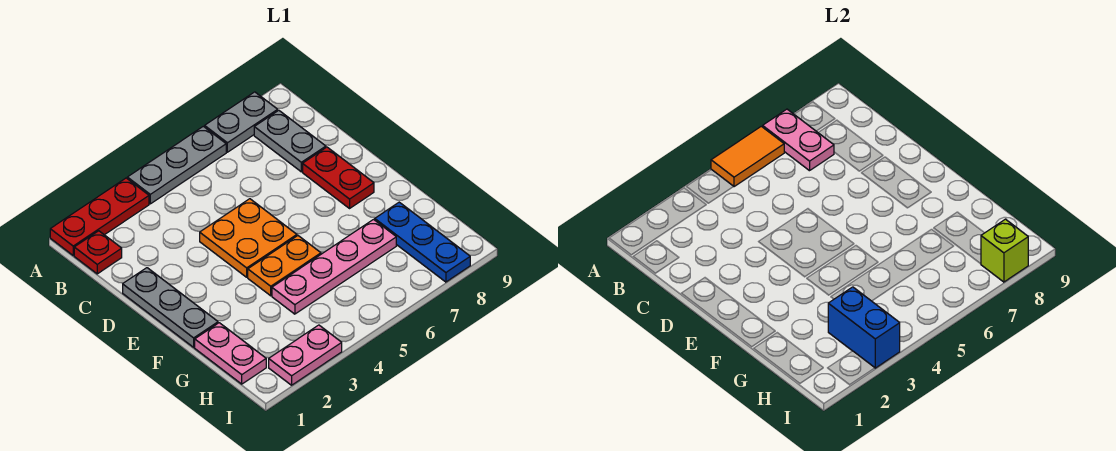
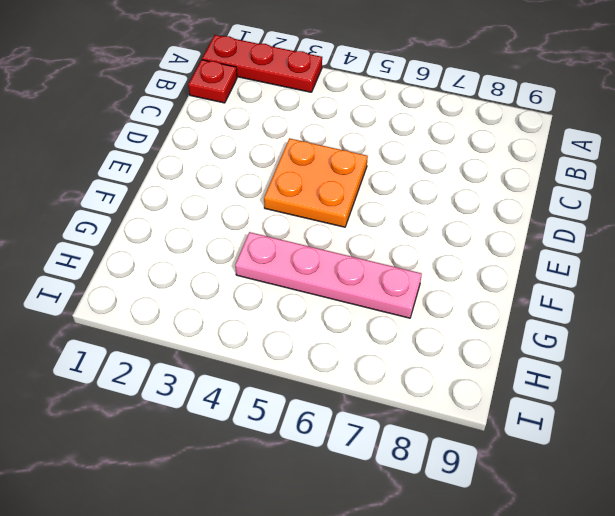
none -> grey 1x3 plate [127,126,226,204]
none -> grey 1x2 plate [205,92,278,152]
none -> grey 1x2 plate [254,110,326,172]

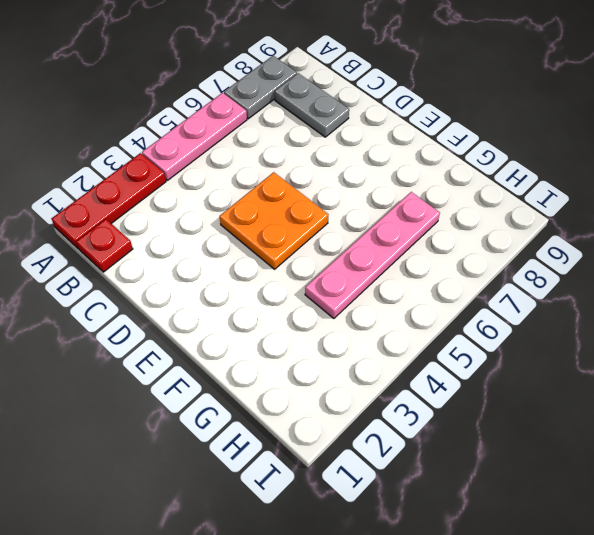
pink 1x3 plate [142,93,247,180] -> grey 1x3 plate [127,126,226,204]
none -> grey 1x3 plate [123,268,218,347]
none -> red 1x2 plate [303,147,374,208]
none -> orange 1x2 plate [248,236,321,296]

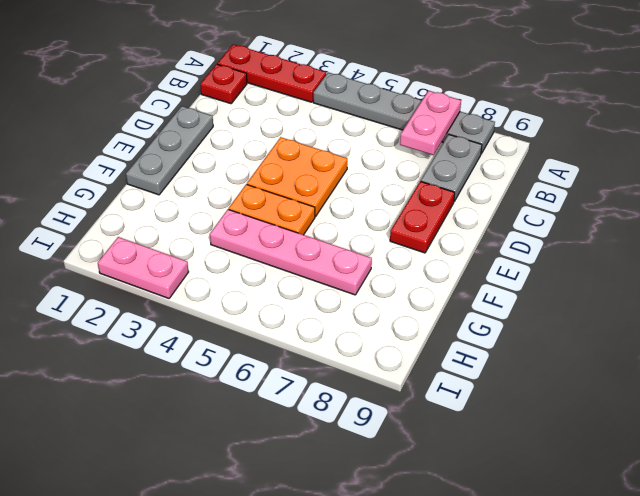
none -> pink 1x2 plate [195,323,266,384]
none -> blue 1x3 plate [375,202,470,282]
none -> orange 1x2 tile [711,126,784,187]

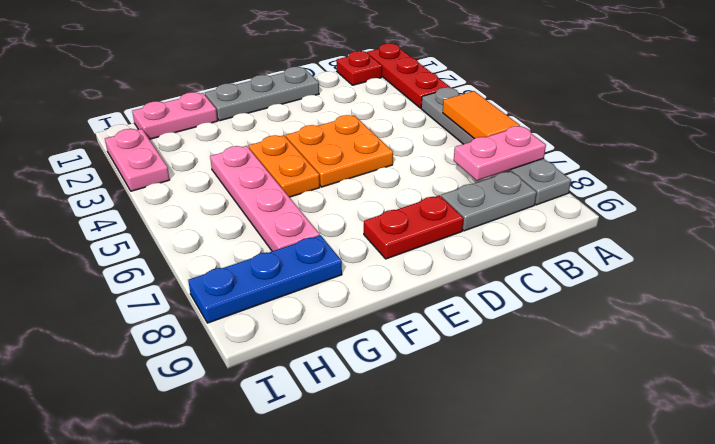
none -> blue 1x2 brick [828,287,900,368]
none -> lime 1x1 brick [981,219,1028,282]

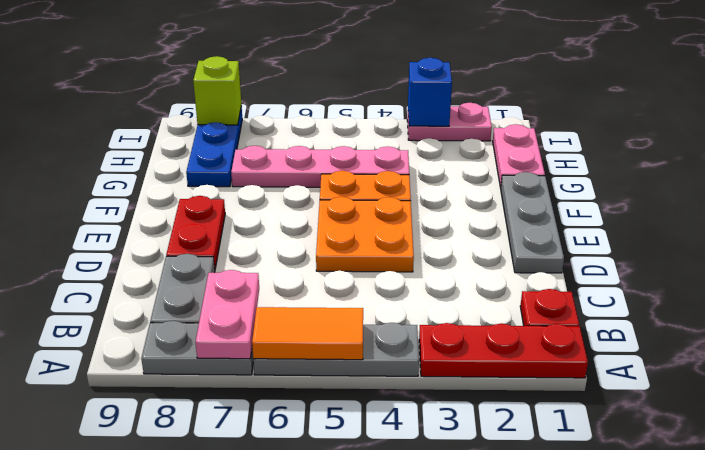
blue 1x1 brick [408,58,452,126] -> blue 1x2 brick [828,287,900,368]

